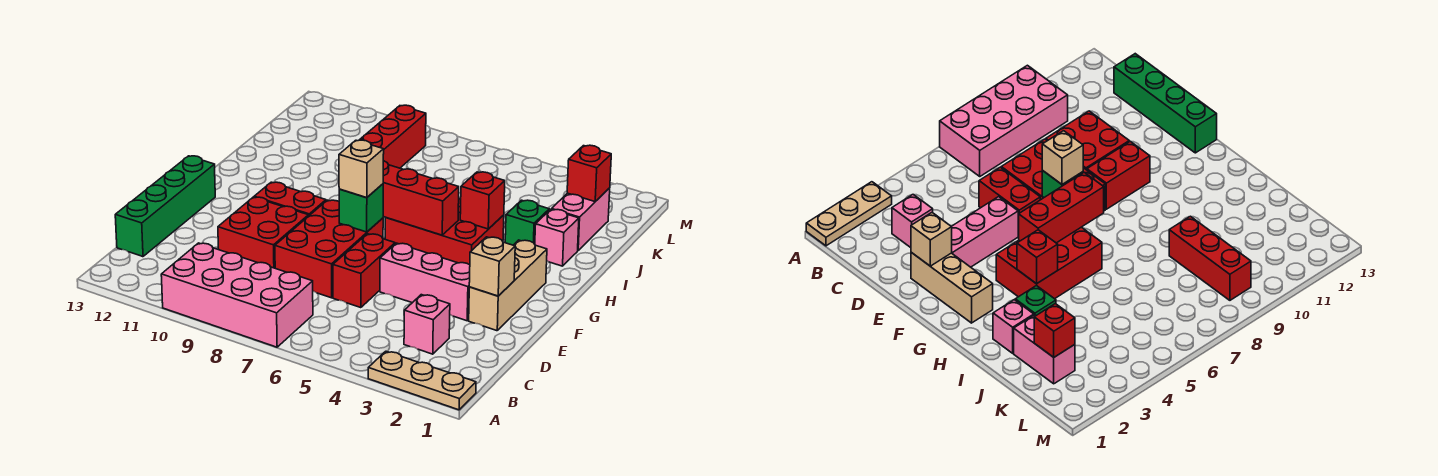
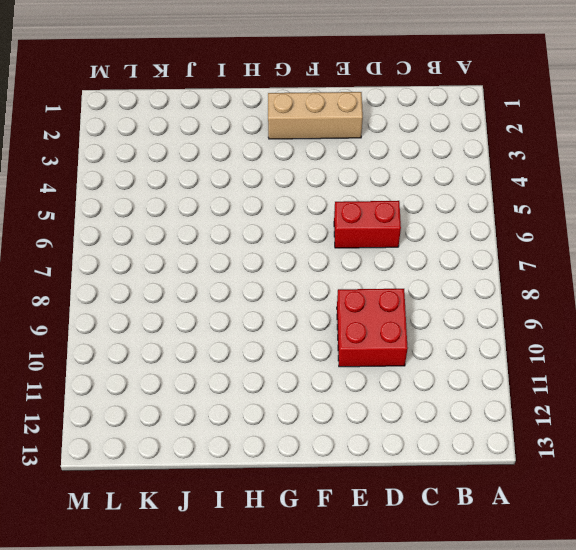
none -> tan 1x3 plate [368,351,476,410]
none -> pink 2x4 brick [161,243,313,347]
none -> pink 1x1 brick [404,295,450,354]

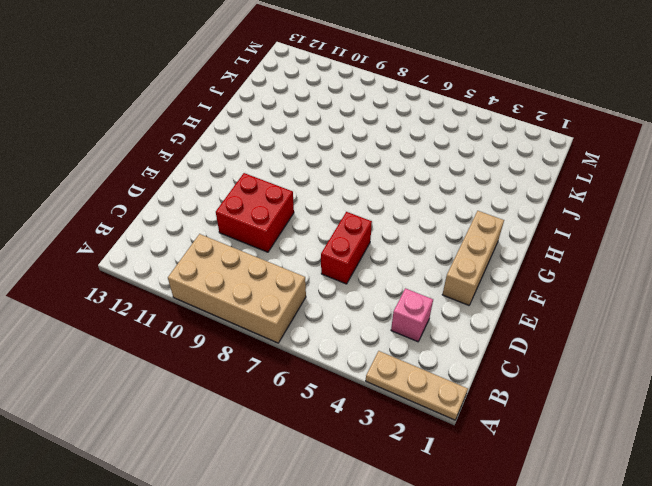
tan 2x4 brick [168,234,306,343] -> pink 2x4 brick [161,243,313,347]
none -> green 1x4 brick [115,156,215,257]
none -> red 2x3 brick [275,200,383,298]
none -> pink 1x3 brick [380,243,470,321]

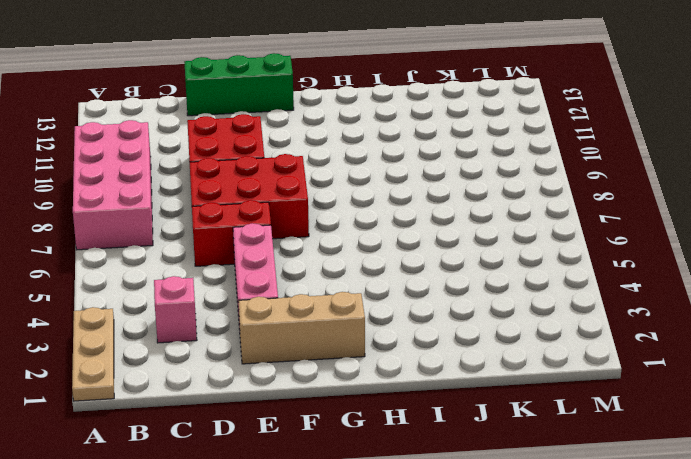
green 1x3 brick [184,53,294,116] -> green 1x4 brick [115,156,215,257]
none -> red 1x2 brick [254,182,326,216]
none -> red 2x3 brick [385,199,504,265]
none -> pink 1x1 brick [535,209,579,266]

